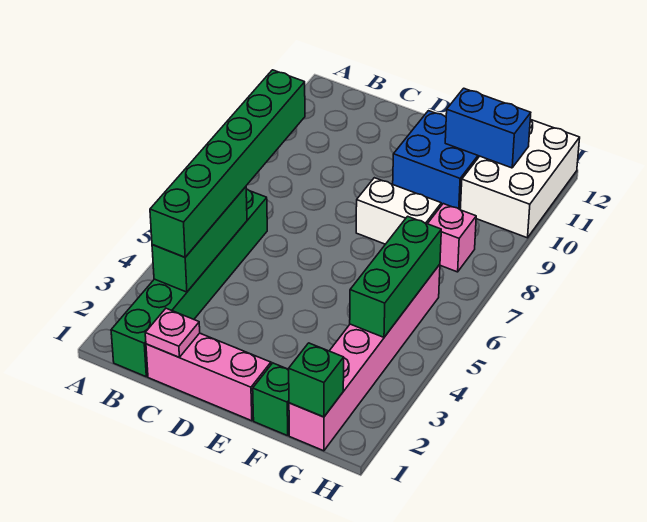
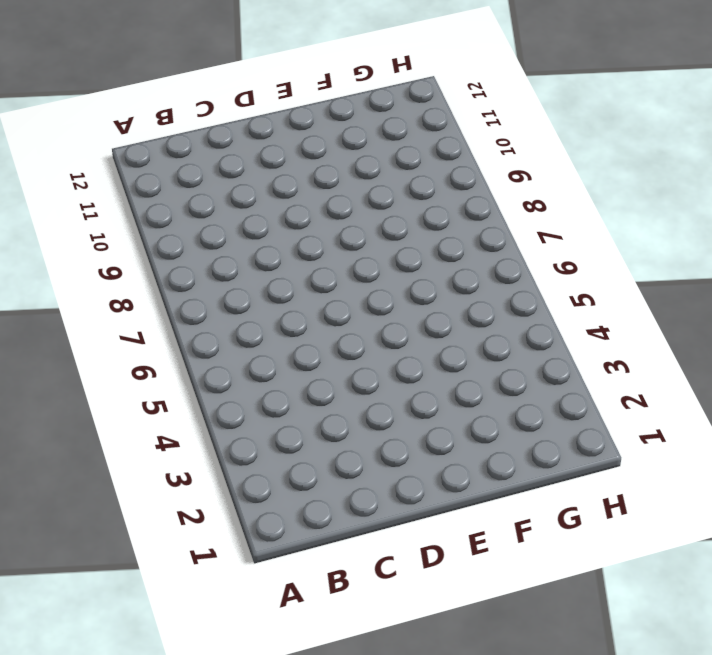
none -> green 1x6 brick [111,189,267,377]
none -> pink 1x3 brick [146,333,271,421]
none -> white 1x2 brick [356,178,441,244]

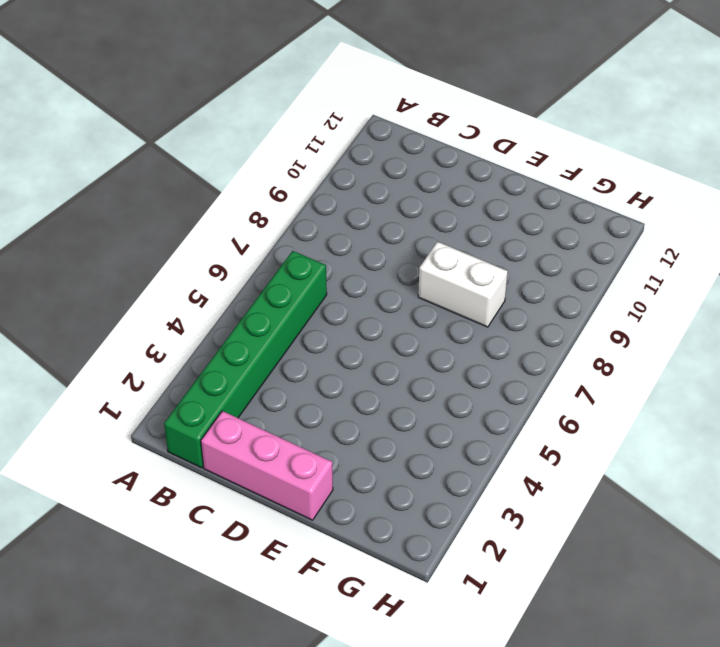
none -> blue 2x2 brick [393,111,479,209]
none -> green 1x1 brick [253,363,289,436]
none -> pink 1x6 brick [289,264,440,451]

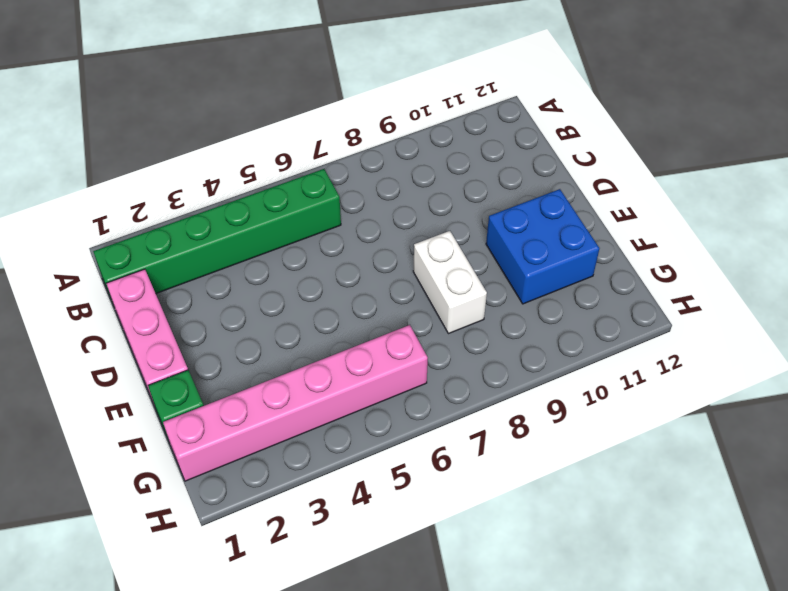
none -> pink 1x1 brick [428,204,476,272]
none -> white 2x3 brick [460,119,580,238]
none -> green 1x3 brick [152,187,247,292]

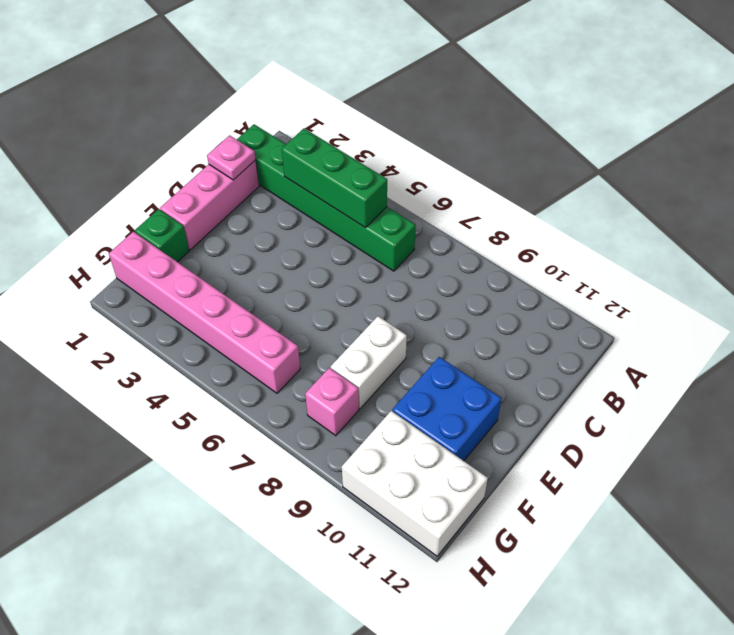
none -> blue 1x2 brick [445,88,531,168]
none -> green 1x1 brick [289,343,344,417]
none -> green 1x3 brick [350,216,441,337]

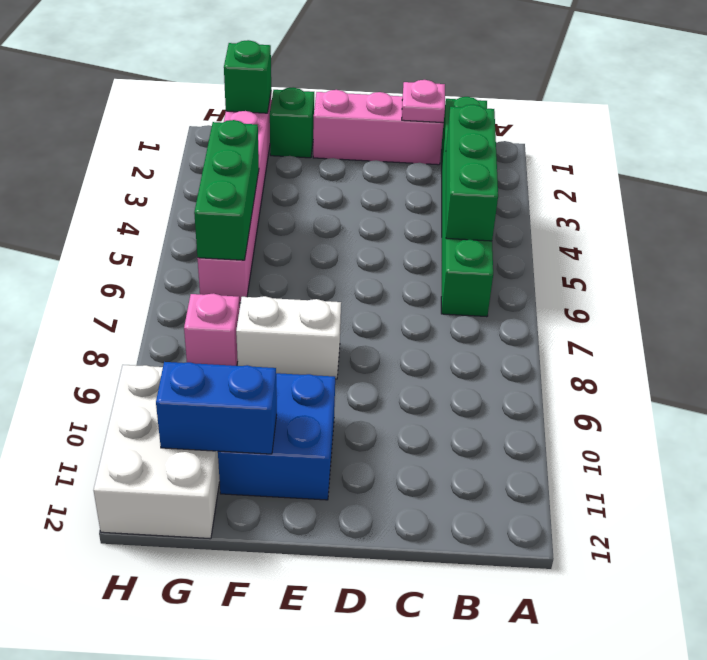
none -> green 1x6 brick [150,70,305,257]

